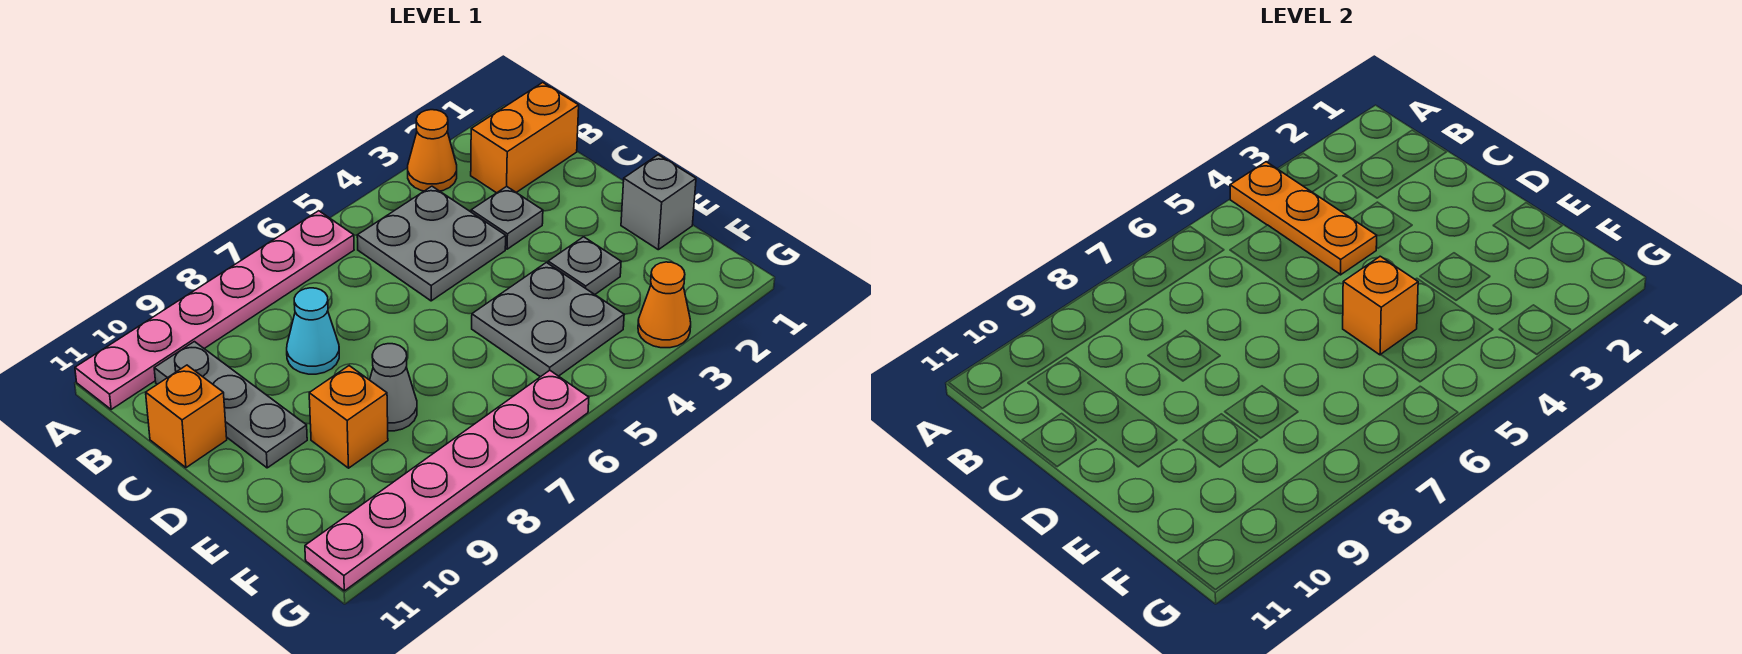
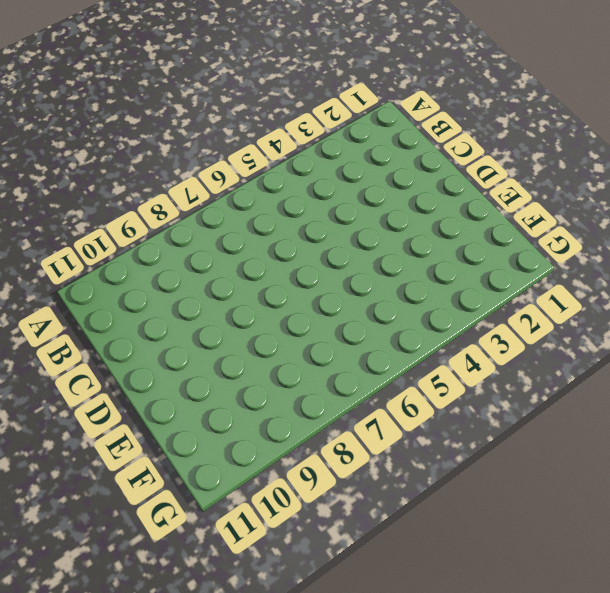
none -> orange 1x1 cone [408,110,457,191]
none -> pink 1x6 plate [75,211,354,410]
none -> orange 1x2 brick [471,83,579,193]

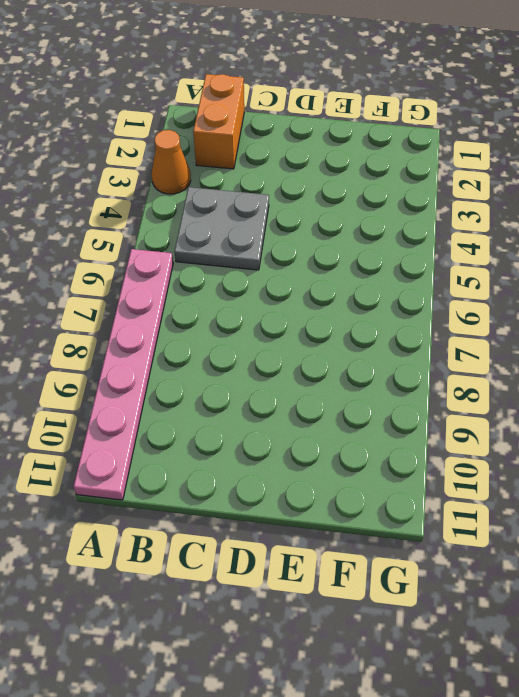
none -> grey 1x3 plate [154,342,307,468]
none -> grey 1x1 plate [471,186,543,249]
none -> cyan 1x1 cone [287,288,339,374]

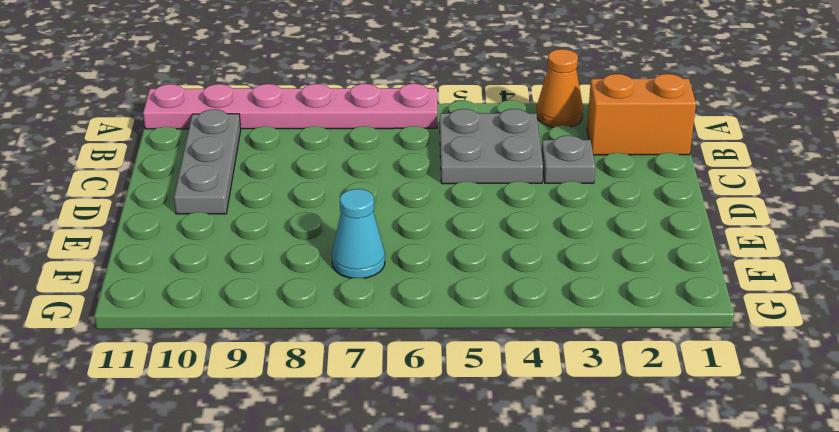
cyan 1x1 cone [332,189,385,278] -> cyan 1x1 cone moved to [287,288,339,374]
none -> orange 1x1 brick [146,365,227,468]
none -> grey 1x1 brick [621,155,696,250]
none -> grey 1x1 plate [548,237,621,294]

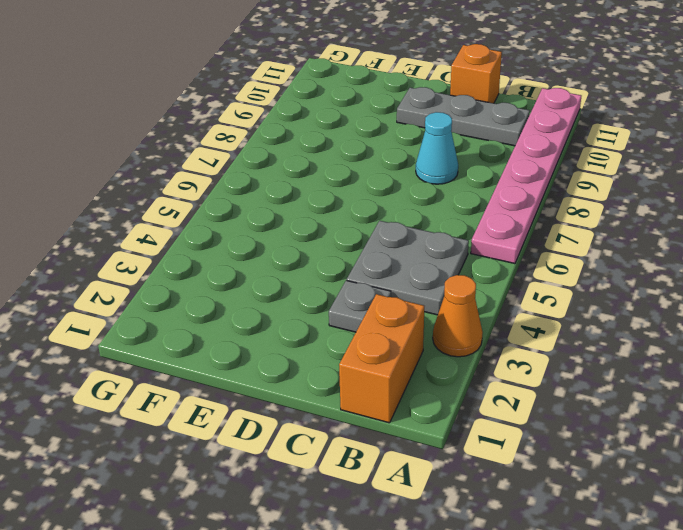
none -> grey 1x1 brick [621,155,696,250]
none -> grey 1x1 plate [548,237,621,294]
none -> grey 2x2 plate [472,263,624,377]

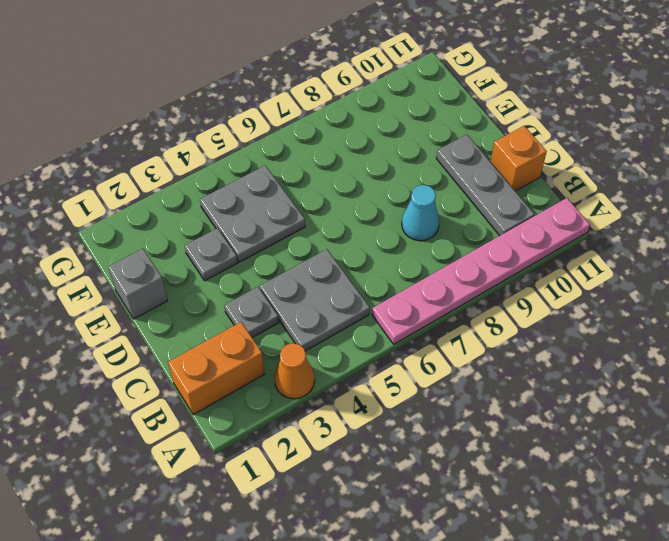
none -> grey 1x1 cone [370,344,417,431]
none -> orange 1x1 brick [309,366,388,468]
none -> orange 1x1 cone [638,262,691,348]

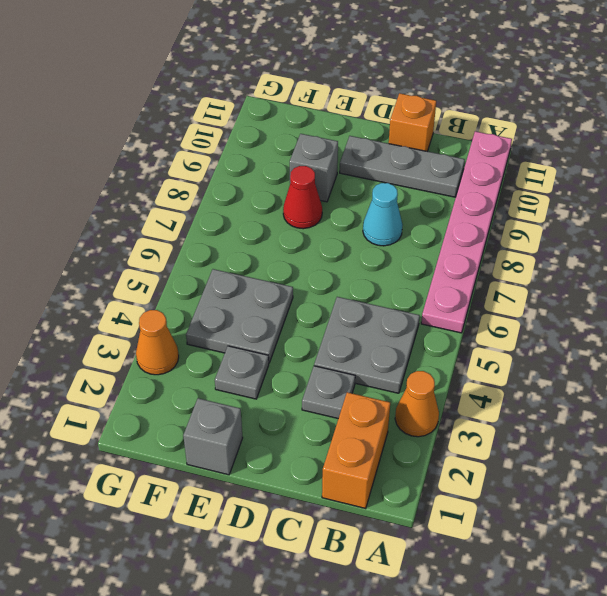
red 1x1 cone [283,166,322,229] -> grey 1x1 cone [370,344,417,431]
grey 1x1 brick [290,134,338,202] -> orange 1x1 brick [309,366,388,468]
none -> pink 1x6 plate [305,370,589,591]
none -> orange 1x3 plate [1230,162,1377,275]
none -> orange 1x1 brick [1343,256,1418,355]

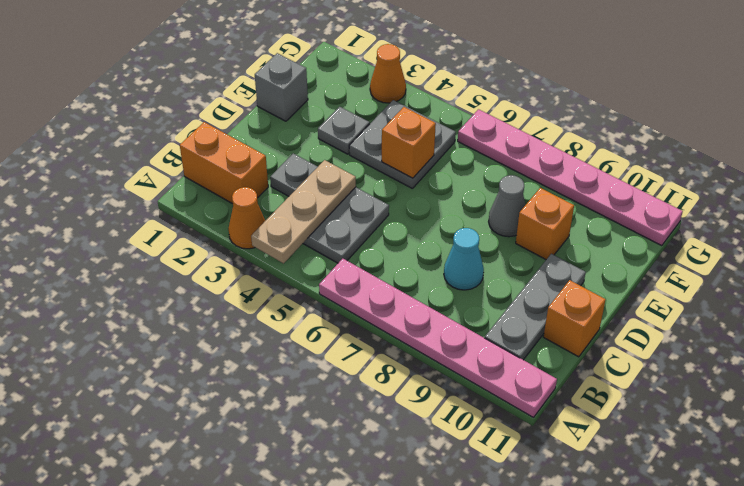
tan 1x3 plate [251,160,356,263] -> orange 1x3 plate [1230,162,1377,275]

